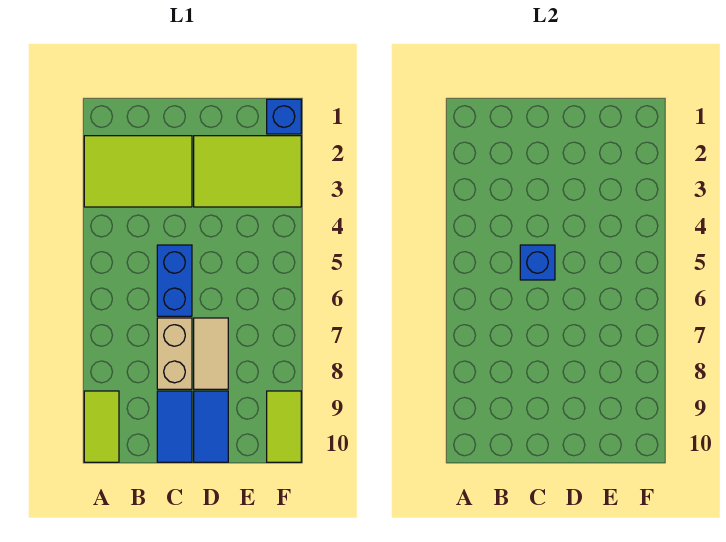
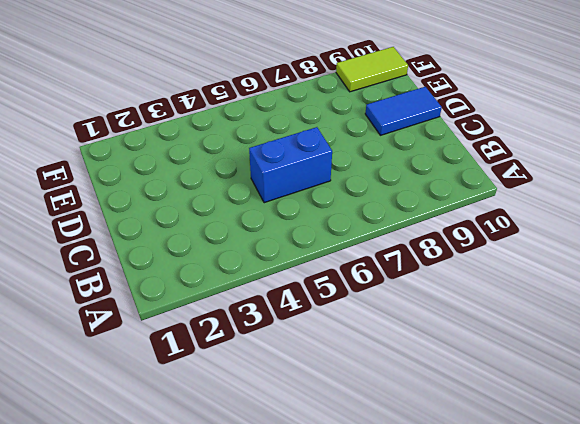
none -> lime 2x3 tile [84,136,192,207]
none -> lime 1x2 tile [84,391,119,462]

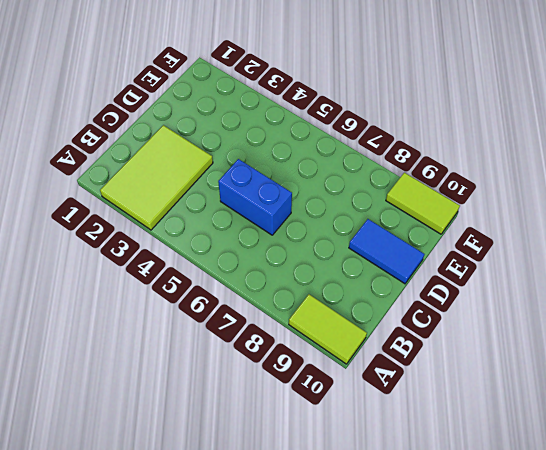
none -> tan 1x2 brick [157,318,192,389]
none -> blue 1x2 tile [157,391,192,462]

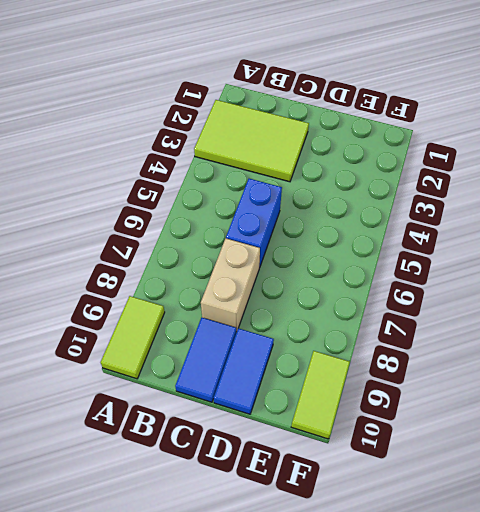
none -> lime 2x3 tile [194,136,301,207]
none -> tan 1x2 tile [194,318,228,389]

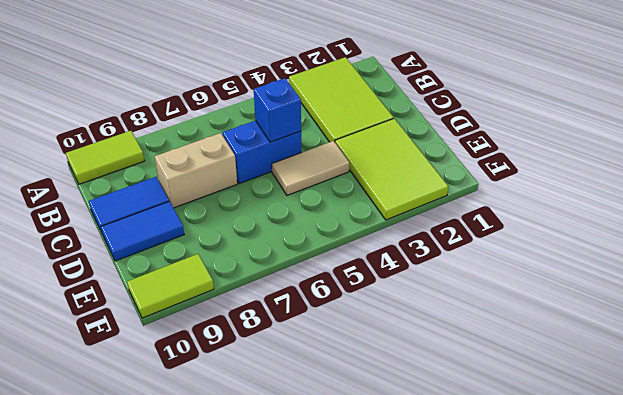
tan 1x2 tile [272,141,349,195] -> tan 1x2 tile moved to [194,318,228,389]
none -> blue 1x1 brick [267,99,301,134]

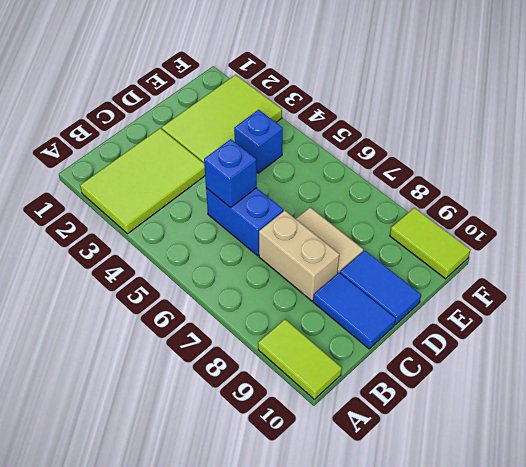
blue 1x1 brick [234,110,283,173] -> blue 1x1 brick moved to [267,99,301,134]

